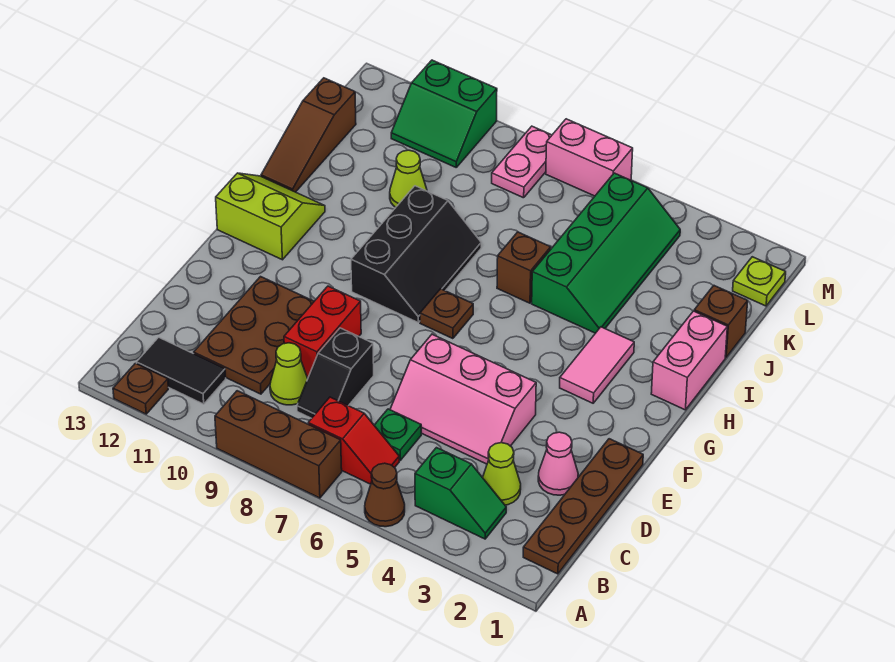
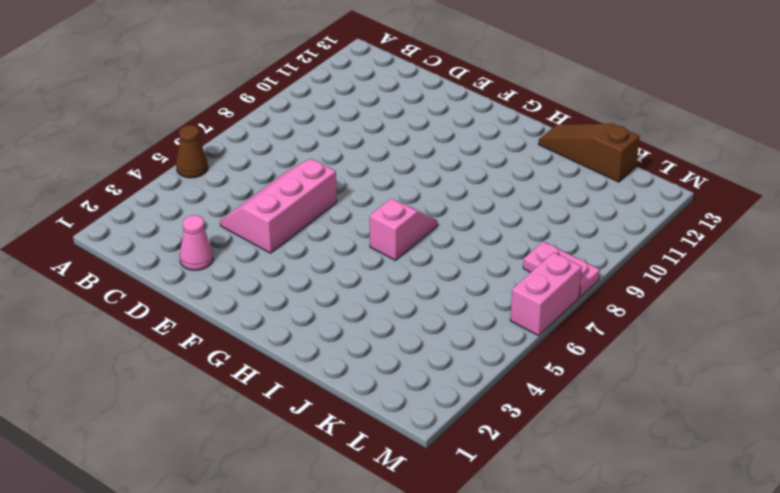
pink 1x2 slope [370,199,437,260] -> none
none -> brown 1x3 brick [215,391,342,498]
none -> brown 1x1 plate [113,363,168,414]
none -> brown 1x4 plate [523,439,643,574]

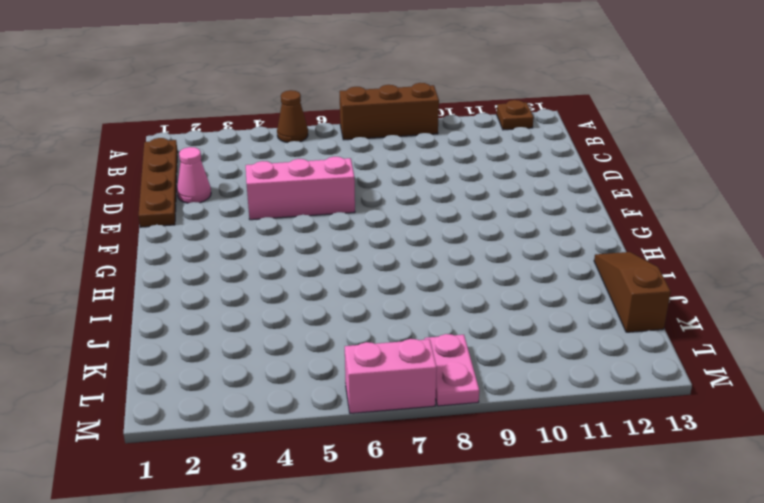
none -> green 1x2 slope [415,448,506,539]
none -> red 1x2 slope [308,397,399,484]
none -> black 1x2 tile [137,337,226,404]

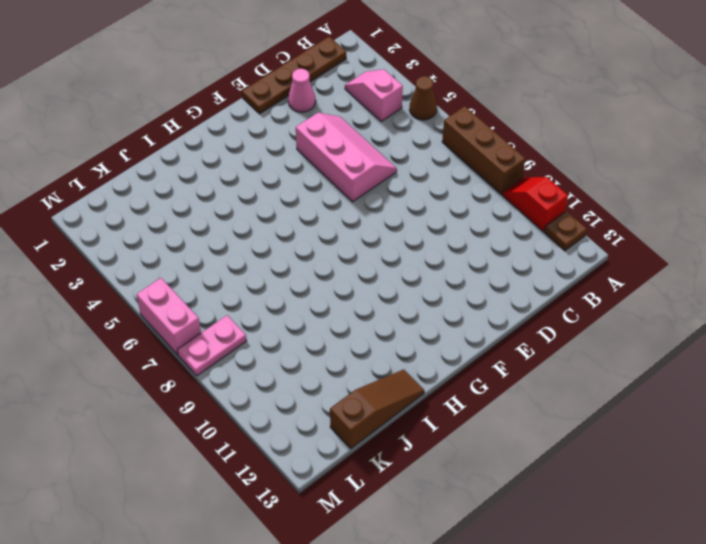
red 1x2 slope [503,177,568,232] -> red 1x2 slope moved to [308,397,399,484]
pink 1x2 slope [345,69,403,121] -> green 1x2 slope [415,448,506,539]
none -> black 1x2 tile [137,337,226,404]
none -> lime 1x1 cone [483,443,521,505]
none -> green 1x1 plate [374,409,421,460]

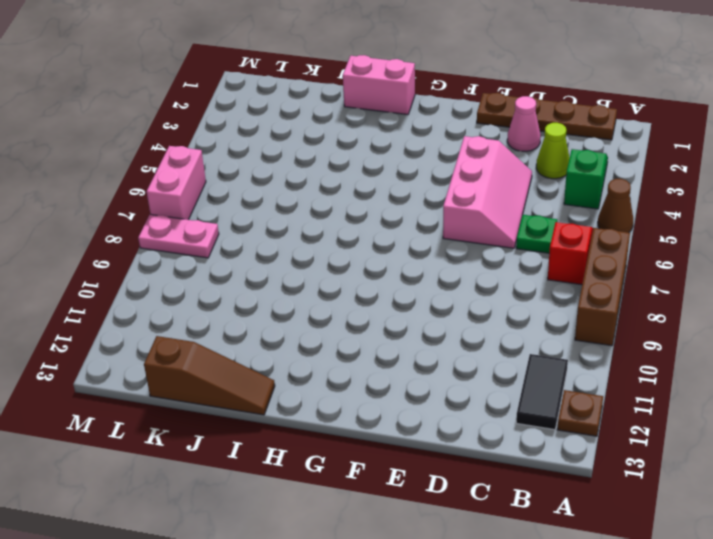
none -> black 1x2 slope [297,328,374,418]
none -> lime 1x1 cone [270,343,308,405]
none -> brown 2x3 plate [194,277,314,394]

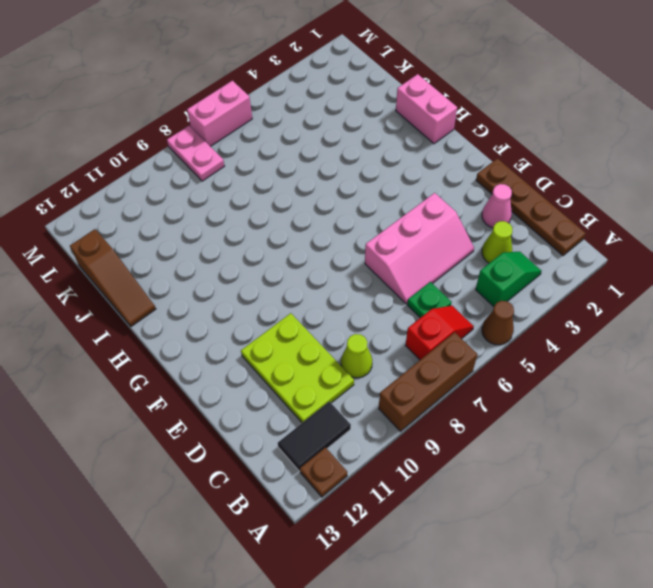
lime 2x3 plate [241,313,354,423] -> brown 2x3 plate [194,277,314,394]
none -> black 1x2 slope [297,328,374,418]
none -> red 1x2 brick [284,286,361,378]
none -> pink 1x2 tile [560,327,634,403]

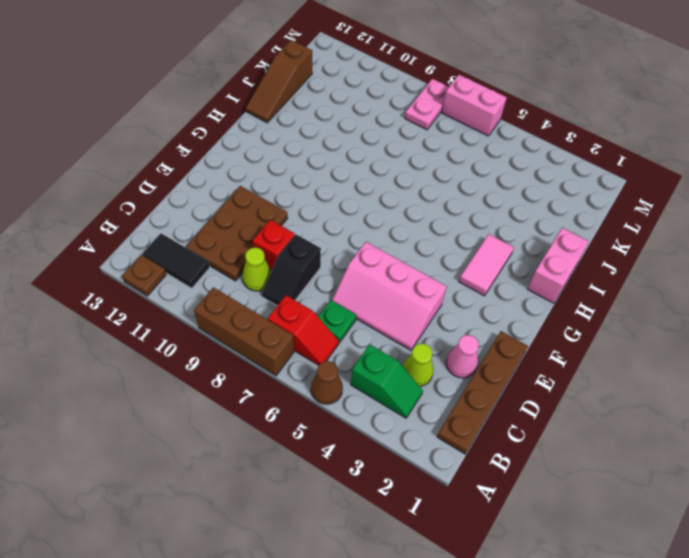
red 1x1 brick [253,220,295,270] -> red 1x2 brick [284,286,361,378]
none -> brown 1x1 plate [420,289,473,339]
none -> black 2x3 slope [351,186,481,322]
none -> lime 2x2 slope [216,173,325,260]

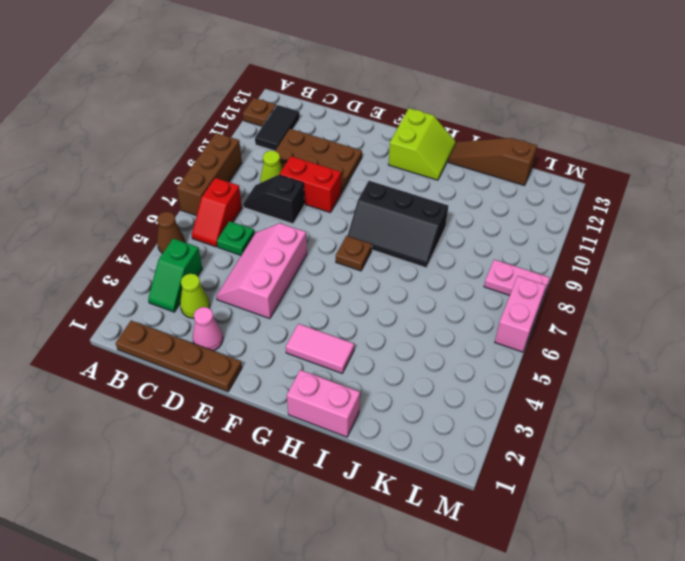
none -> green 2x4 slope [532,173,680,333]
none -> brown 1x1 brick [497,232,551,303]
none -> brown 1x1 brick [694,286,748,357]

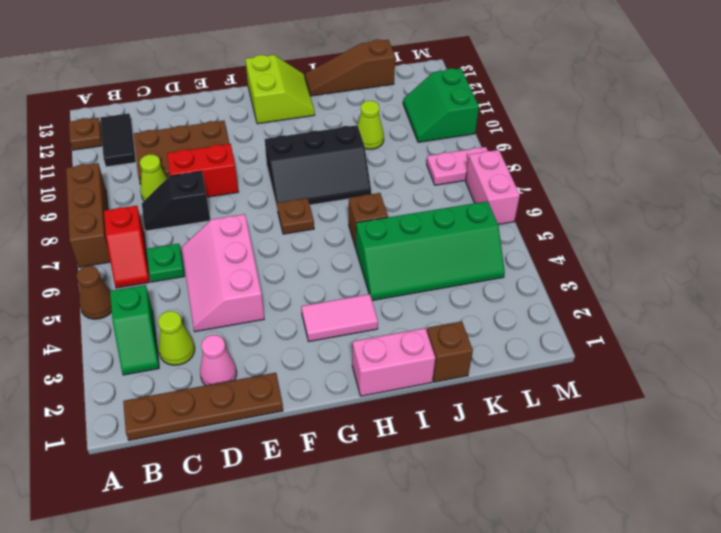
none -> lime 1x1 plate [733,257,786,306]

